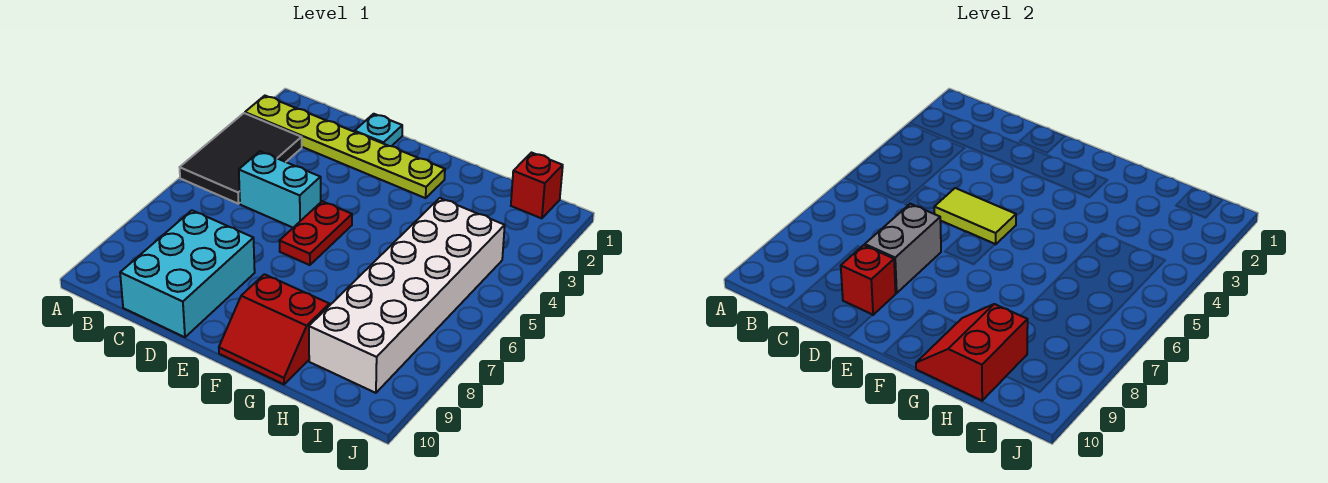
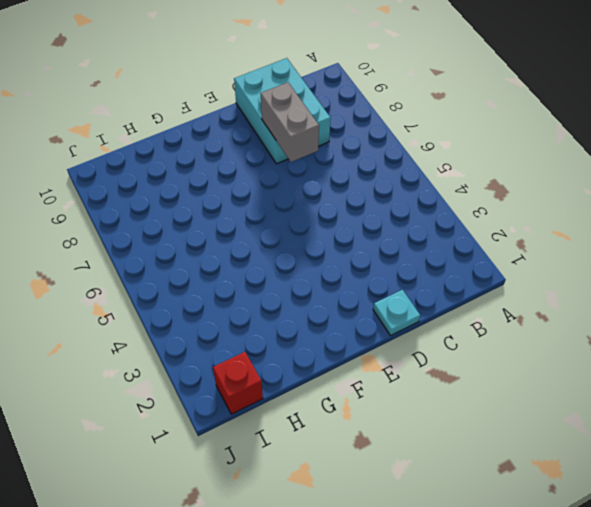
none -> lime 1x6 plate [245,96,445,198]
none -> black 2x3 tile [180,113,302,204]
none -> cyan 1x2 brick [239,151,321,228]

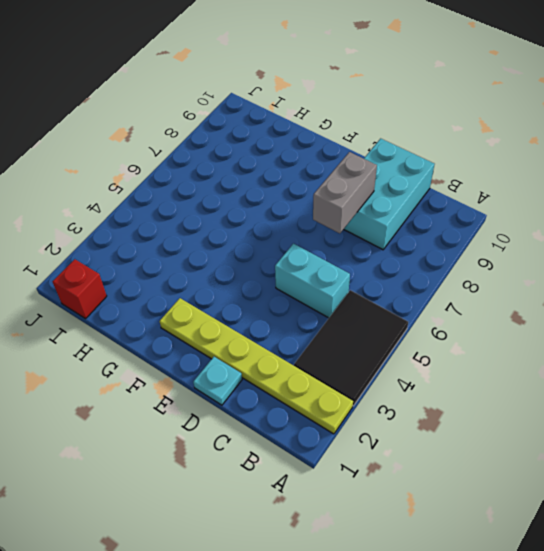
none -> red 1x2 plate [280,201,352,265]
none -> red 2x2 slope [219,274,329,384]
none -> white 2x6 brick [309,198,505,393]

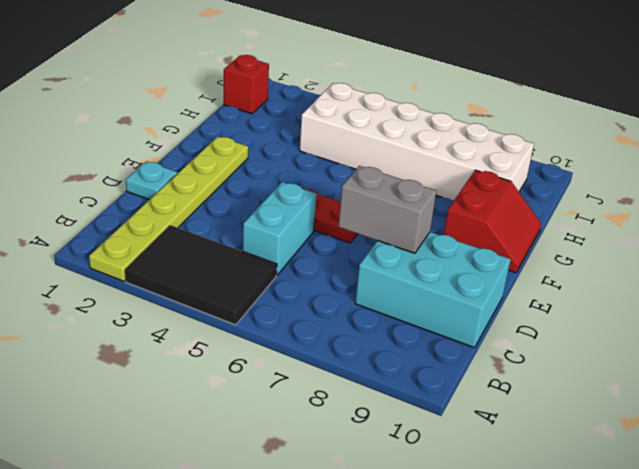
none -> lime 1x2 tile [934,188,1016,244]
none -> red 1x1 brick [841,245,896,315]
none -> red 2x2 slope [916,304,1028,401]

